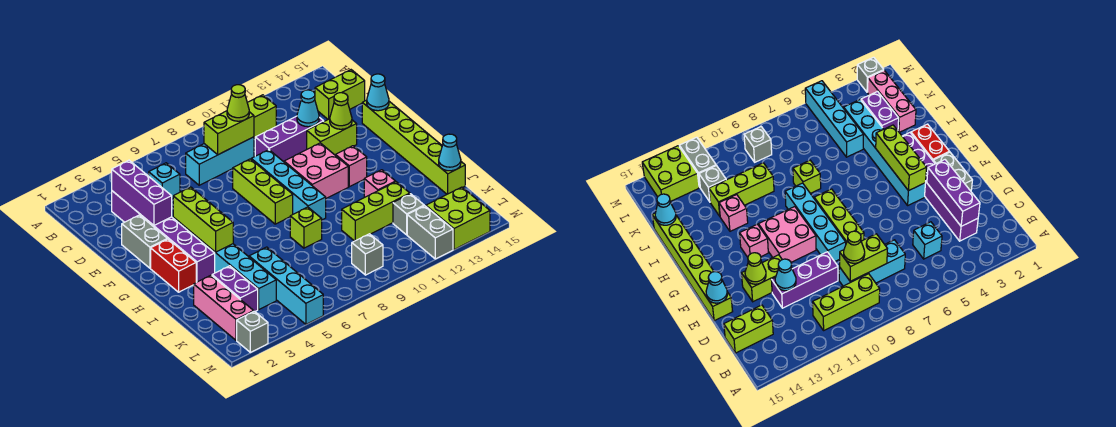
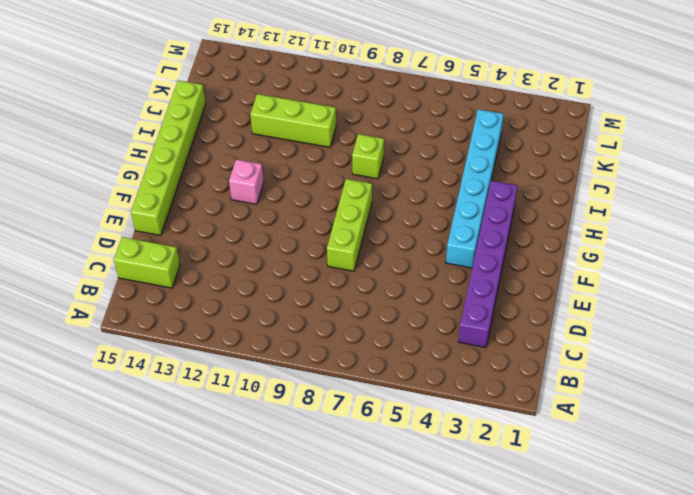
none -> lime 1x3 brick [247,95,276,138]
none -> cyan 1x1 brick [149,163,180,199]
none -> cyan 1x3 brick [186,137,254,185]
none -> purple 1x3 brick [255,116,324,162]

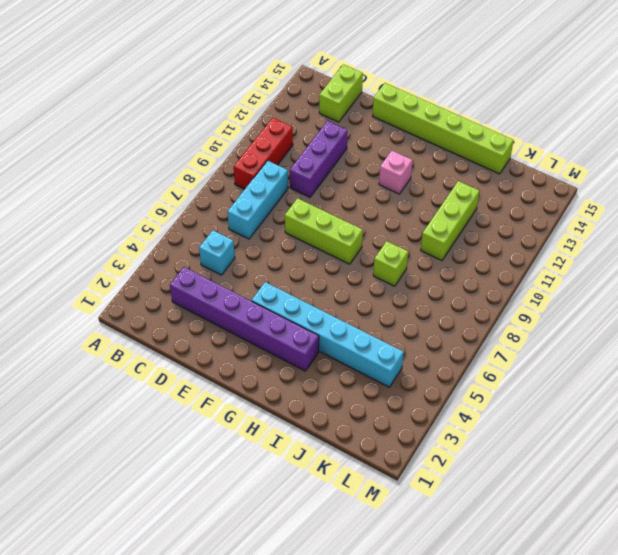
red 1x3 brick [234,118,293,189] -> lime 1x3 brick [247,95,276,138]
none -> grey 1x2 brick [122,215,167,268]
none -> cyan 1x4 brick [251,150,326,220]
none -> lime 1x2 brick [307,119,357,155]
none -> pink 2x2 brick [284,143,348,198]

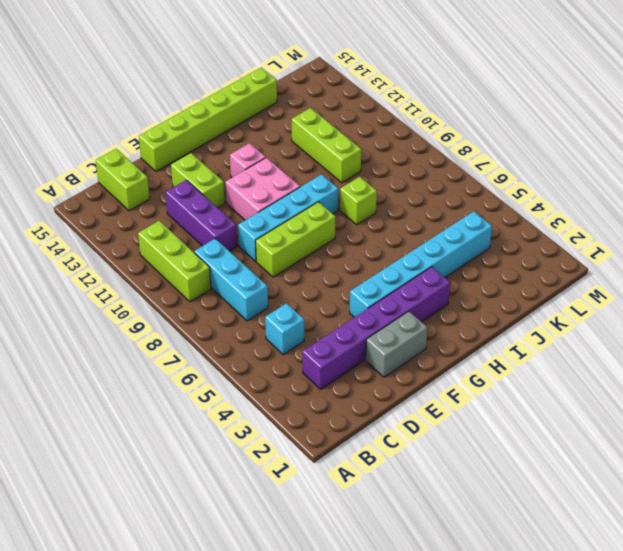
none -> red 1x2 brick [151,239,196,292]
none -> pink 1x1 brick [364,170,396,197]
none -> pink 1x3 brick [194,275,254,340]
none -> purple 1x2 brick [212,266,258,311]

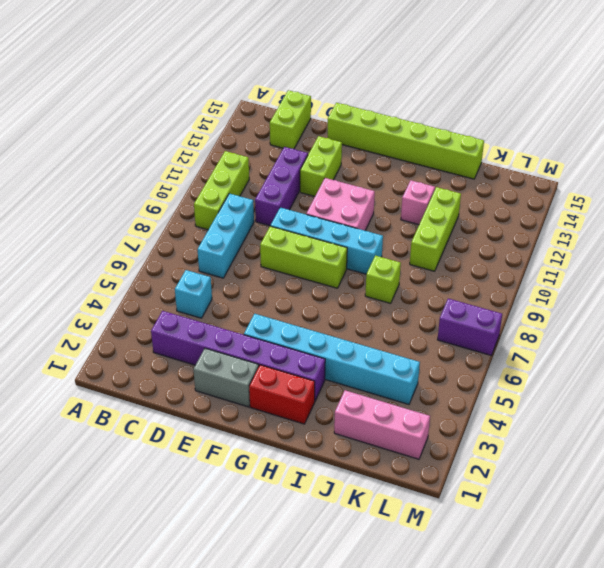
purple 1x2 brick [437,299,502,355] -> purple 1x2 brick moved to [212,266,258,311]
none -> pink 1x1 brick [335,146,367,187]
none -> cyan 1x4 brick [249,247,323,324]
none -> grey 1x1 brick [393,194,424,235]
none -> grey 1x1 brick [352,234,383,275]

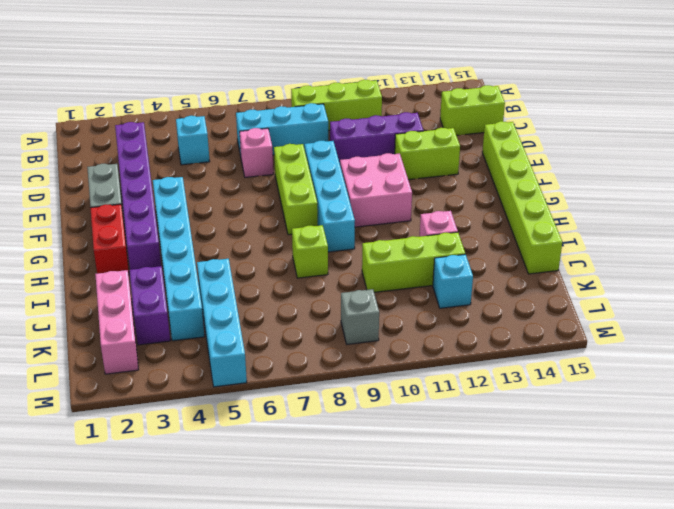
pink 1x1 brick [240,128,273,177] -> pink 1x1 brick moved to [335,146,367,187]
cyan 1x1 brick [433,254,473,308] -> grey 1x1 brick [393,194,424,235]
none -> grey 1x2 brick [407,206,453,259]
none -> lime 2x2 brick [426,187,490,250]
none -> grey 1x1 brick [237,311,268,352]
none -> purple 1x3 brick [112,160,172,225]

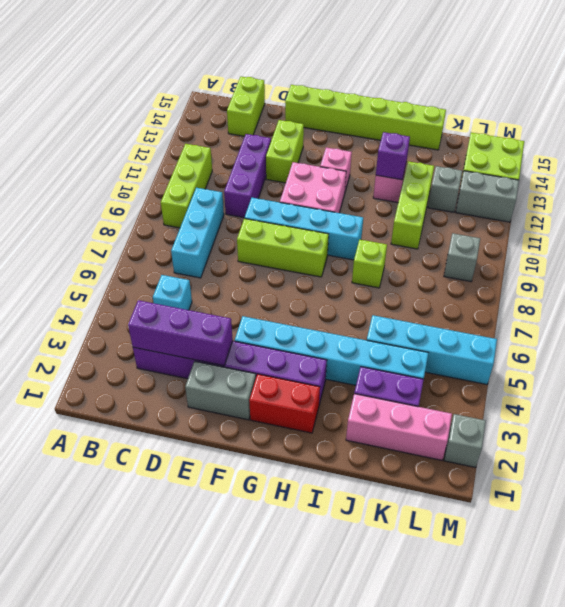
purple 1x1 brick [376,132,410,180] -> none
none -> lime 1x2 brick [204,111,254,155]
none -> cyan 1x1 cone [297,90,319,127]
none -> lime 1x1 cone [330,93,352,129]
none -> cyan 1x1 cone [367,74,389,111]

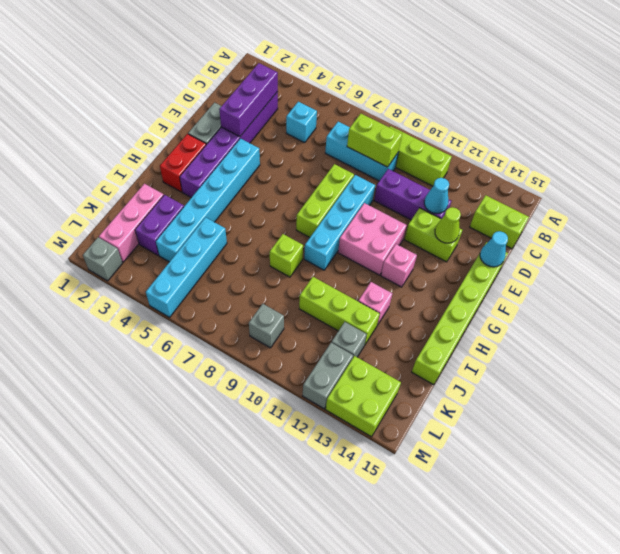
none -> lime 1x3 brick [173,187,233,252]
none -> cyan 1x1 cone [439,134,461,171]
none -> lime 1x1 cone [227,85,249,121]

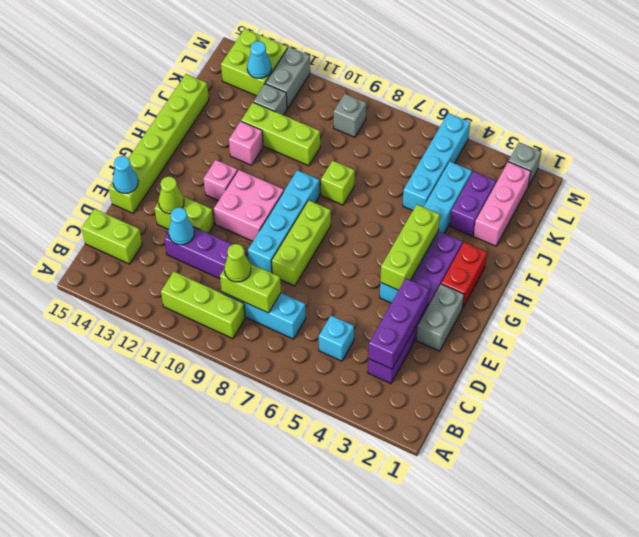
cyan 1x1 cone [247,41,271,78] -> cyan 1x1 cone moved to [439,134,461,171]

